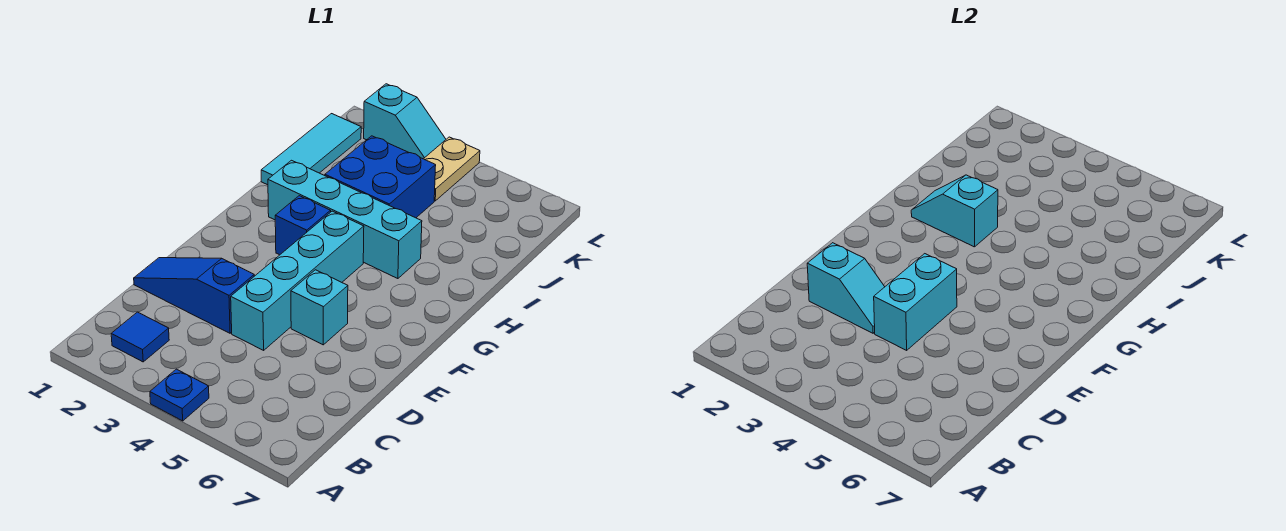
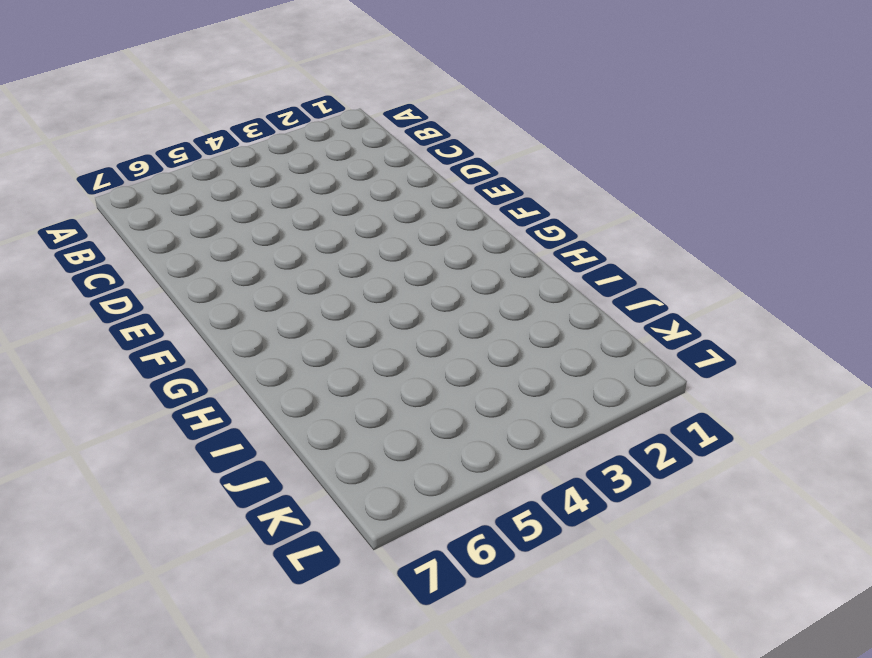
none -> blue 1x1 plate [150,369,209,421]
none -> blue 1x1 tile [111,312,169,362]
none -> blue 1x3 slope [134,258,254,333]

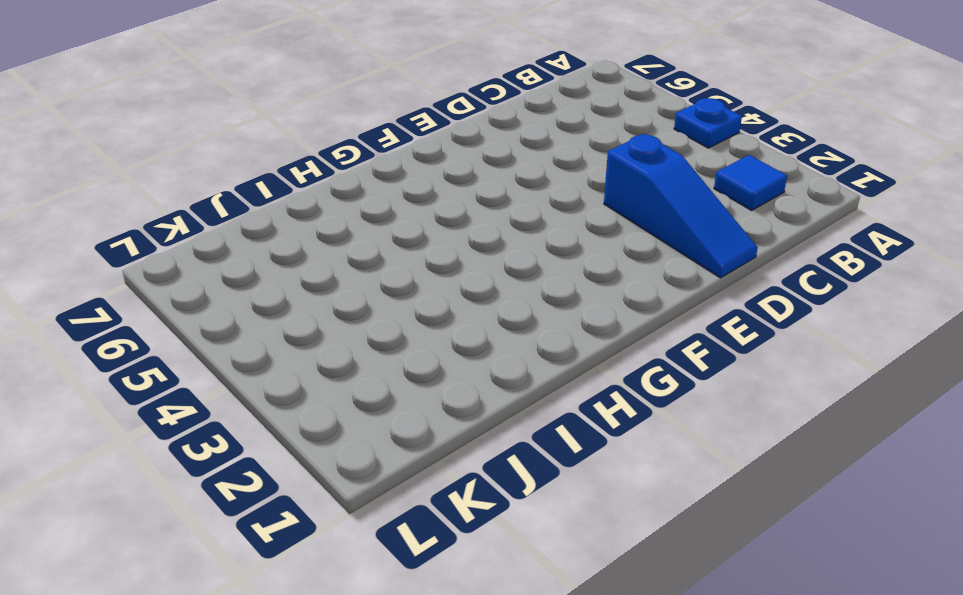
none -> cyan 1x4 brick [231,211,364,350]
none -> cyan 1x1 brick [291,270,348,345]
none -> blue 1x1 brick [275,196,331,255]

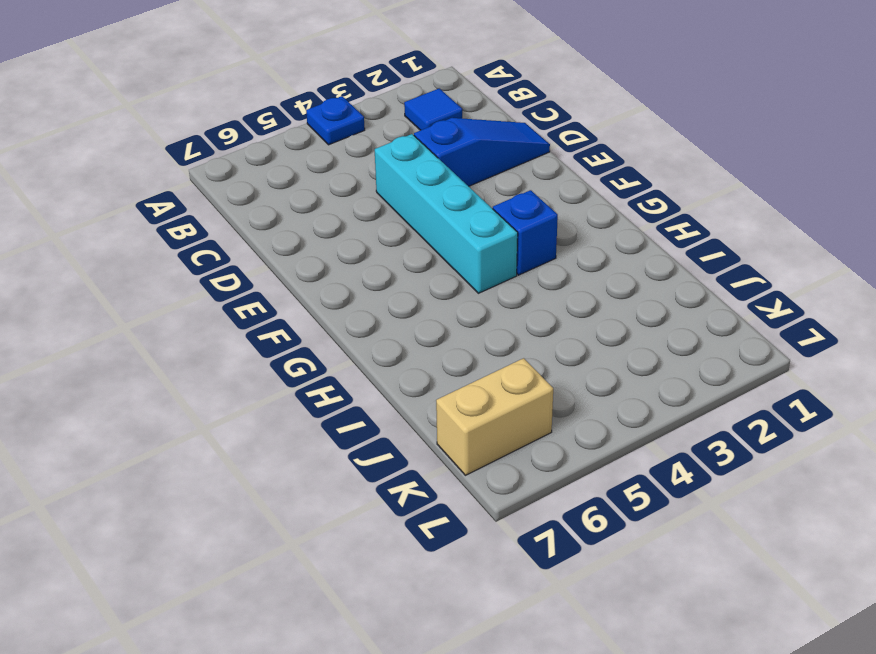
tan 1x2 brick [436,358,553,475] -> none
none -> cyan 1x1 brick [291,270,348,345]
none -> cyan 1x4 brick [268,160,422,279]
none -> cyan 1x3 tile [261,114,361,185]

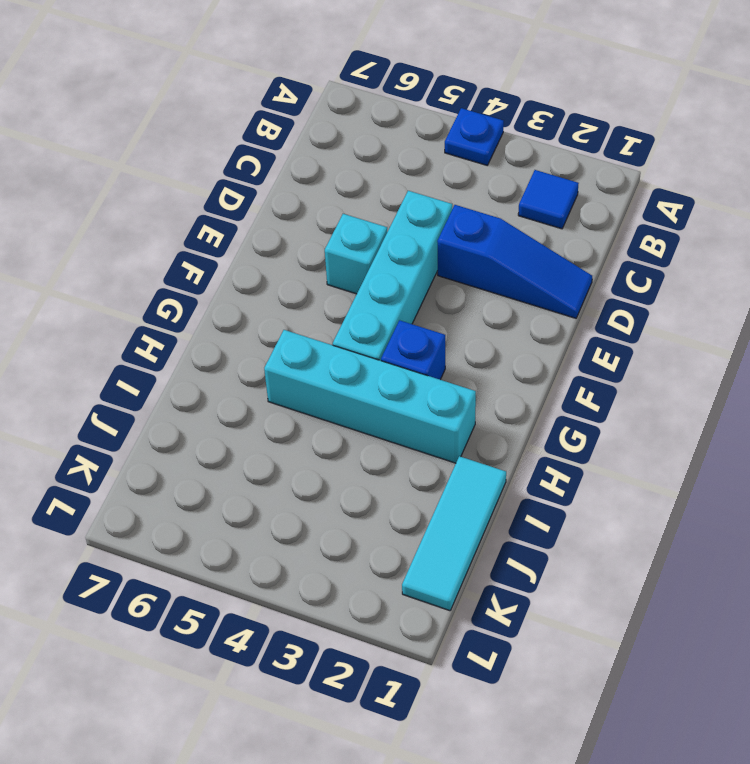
none -> blue 2x2 brick [325,136,436,218]
none -> tan 1x2 plate [424,137,480,201]
none -> cyan 1x2 slope [364,84,446,159]

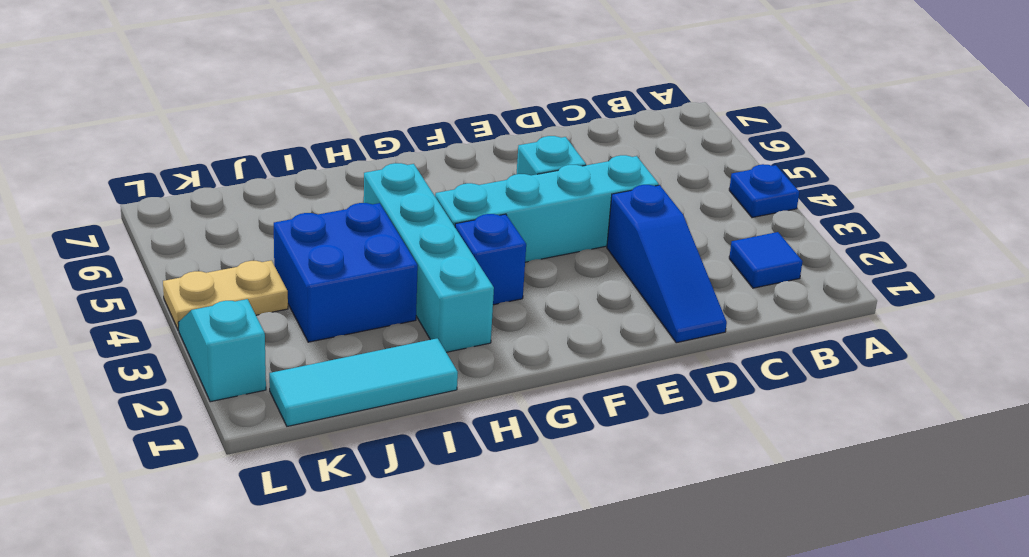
none -> cyan 1x2 slope [807,243,885,333]
none -> cyan 1x2 brick [874,254,957,350]
none -> cyan 1x2 slope [911,175,998,247]

